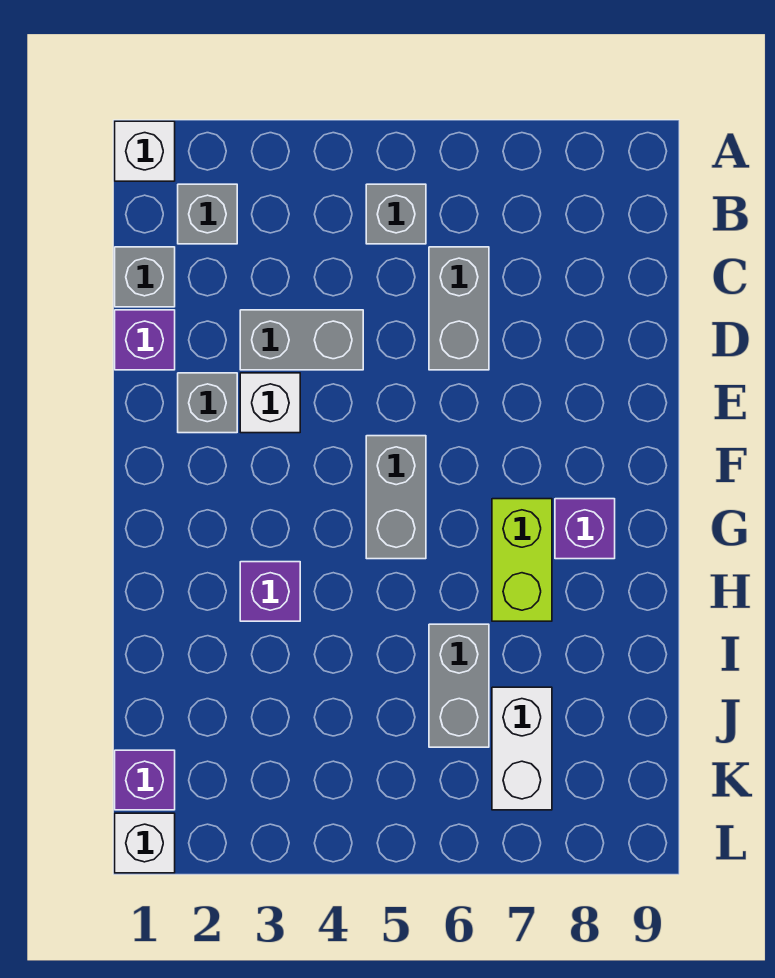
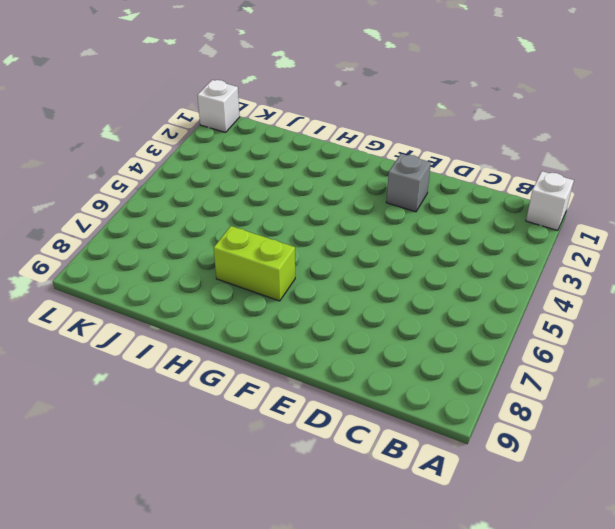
none -> grey 1x1 brick [178,184,237,244]
none -> grey 1x1 brick [366,184,426,244]
none -> grey 1x1 brick [115,247,175,307]

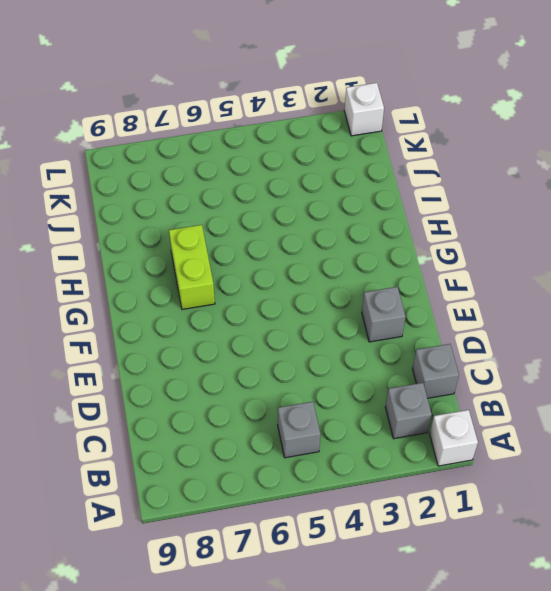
none -> grey 1x2 brick [429,247,489,370]
none -> purple 1x1 brick [115,310,175,370]
none -> grey 1x2 brick [240,310,363,370]

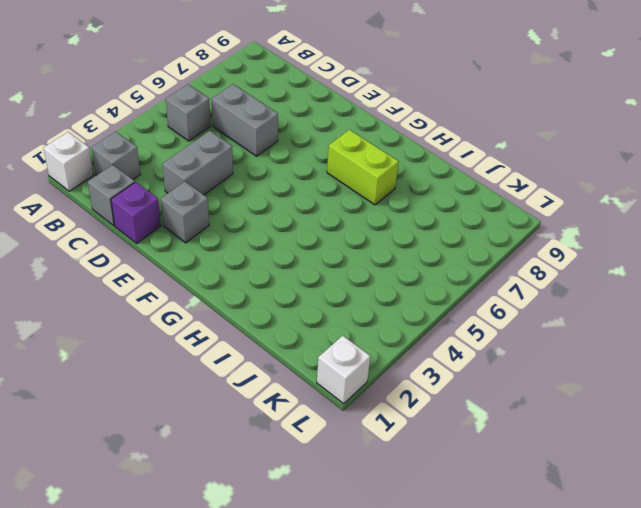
none -> white 1x1 brick [240,373,300,433]
none -> grey 1x2 brick [366,436,426,559]
none -> purple 1x1 brick [555,499,615,559]

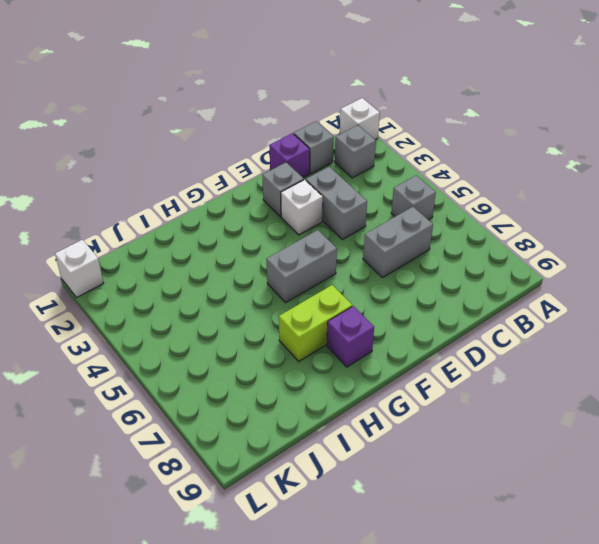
none -> purple 1x1 brick [240,562,300,621]
none -> grey 1x2 brick [429,624,489,747]
none -> white 1x2 brick [492,687,552,810]

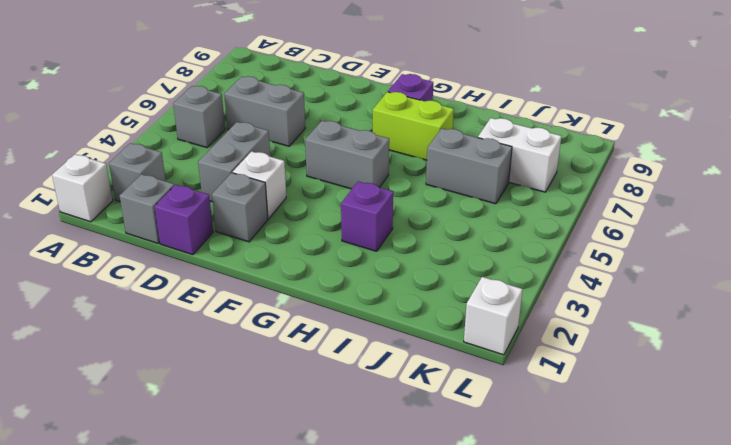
none -> purple 1x1 brick [115,750,175,810]

